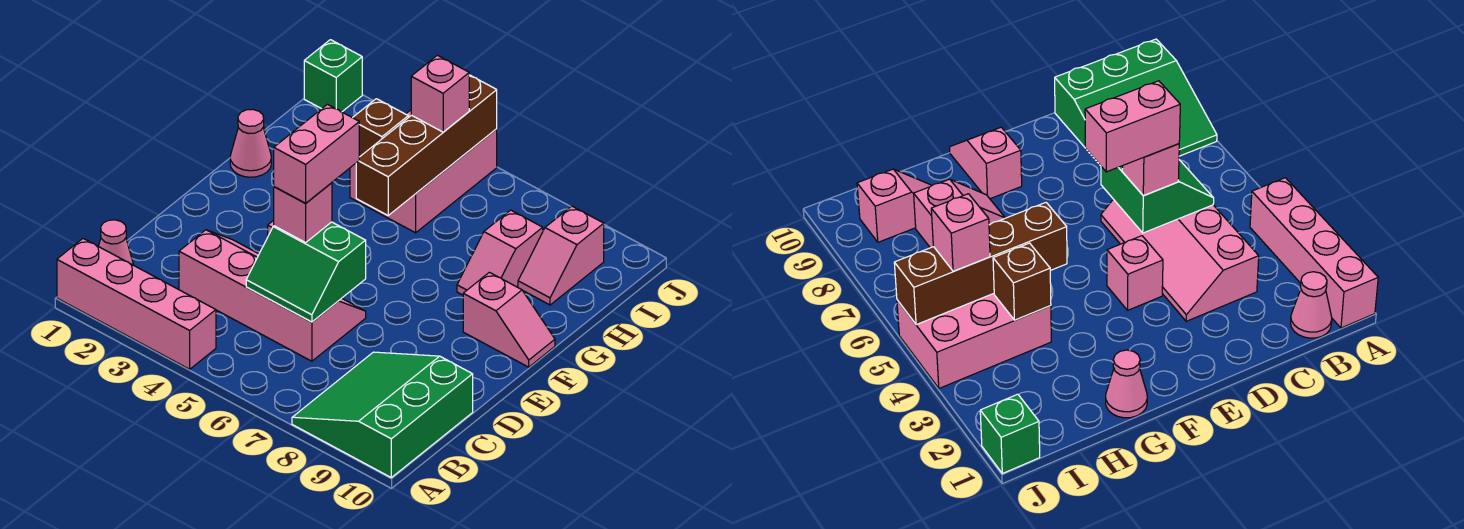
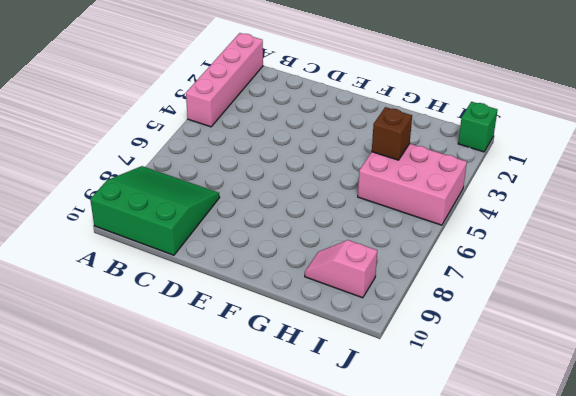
none -> pink 1x1 cone [99,220,133,265]
none -> pink 2x4 slope [179,230,366,361]
none -> pink 1x1 brick [1107,236,1163,310]

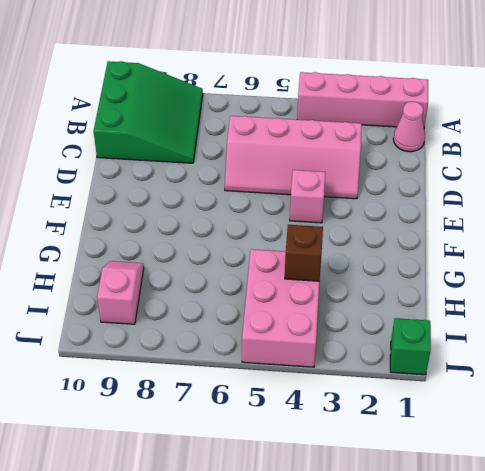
none -> pink 1x2 slope [463,272,555,367]
none -> pink 1x1 cone [230,109,271,177]
none -> pink 1x2 slope [457,210,543,295]

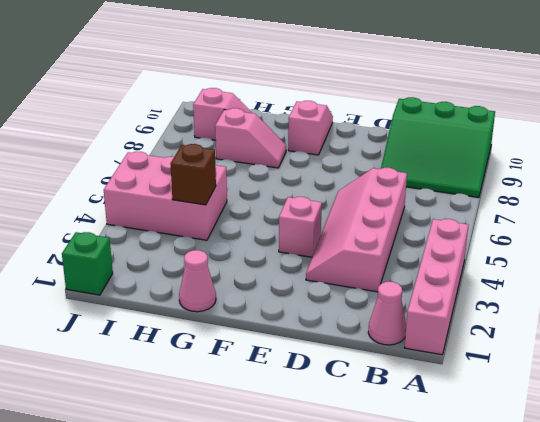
none -> green 2x2 slope [246,222,366,322]
none -> brown 1x4 brick [356,75,497,215]
none -> pink 1x1 brick [274,183,332,242]

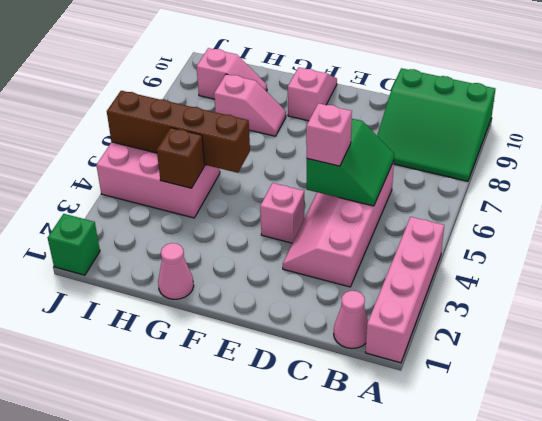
none -> pink 1x1 brick [411,55,469,132]
none -> pink 1x2 brick [274,104,359,203]

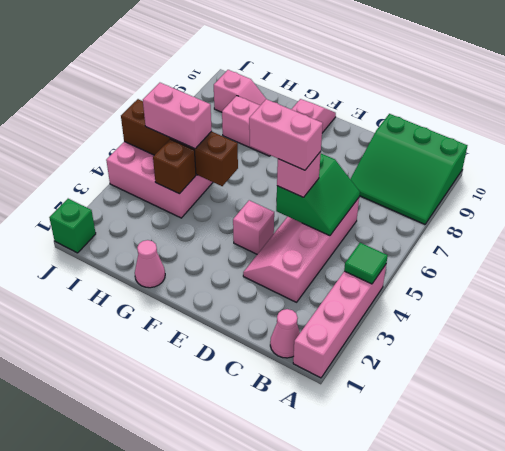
green 1x1 tile [344,243,388,284] -> none
pink 1x2 brick [143,83,212,149] -> pink 1x1 brick [411,55,469,132]

